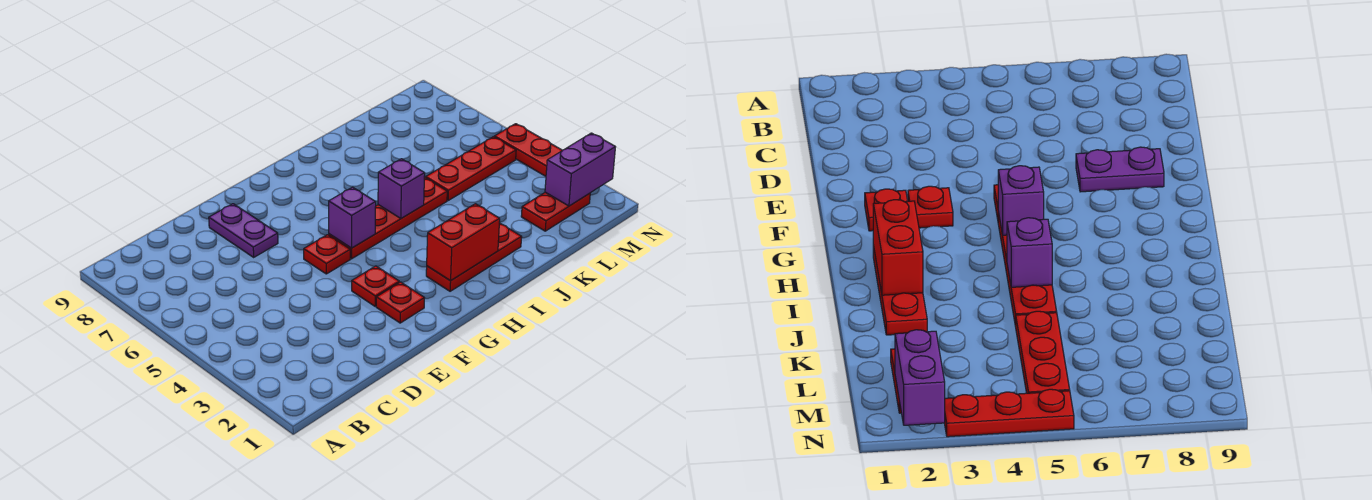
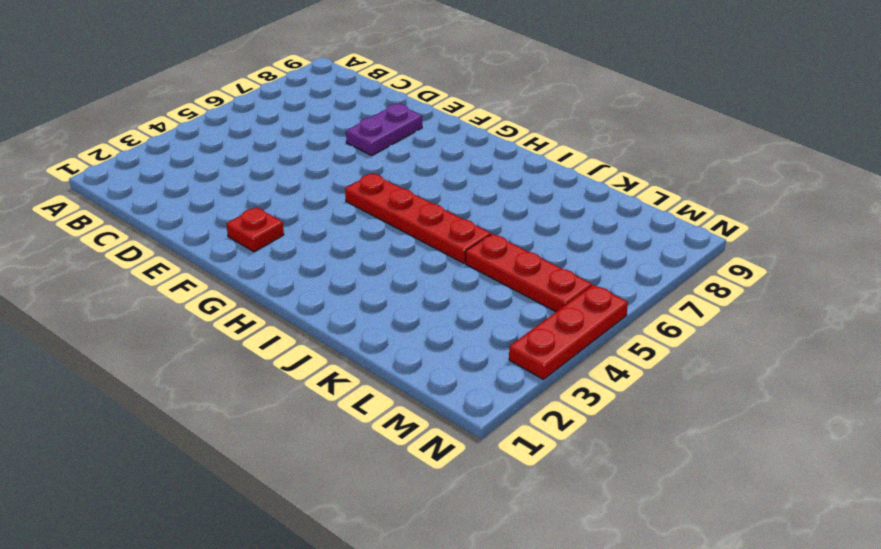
none -> red 1x1 plate [352,266,399,306]
none -> red 1x1 plate [304,235,350,274]
none -> red 1x3 plate [426,223,522,291]

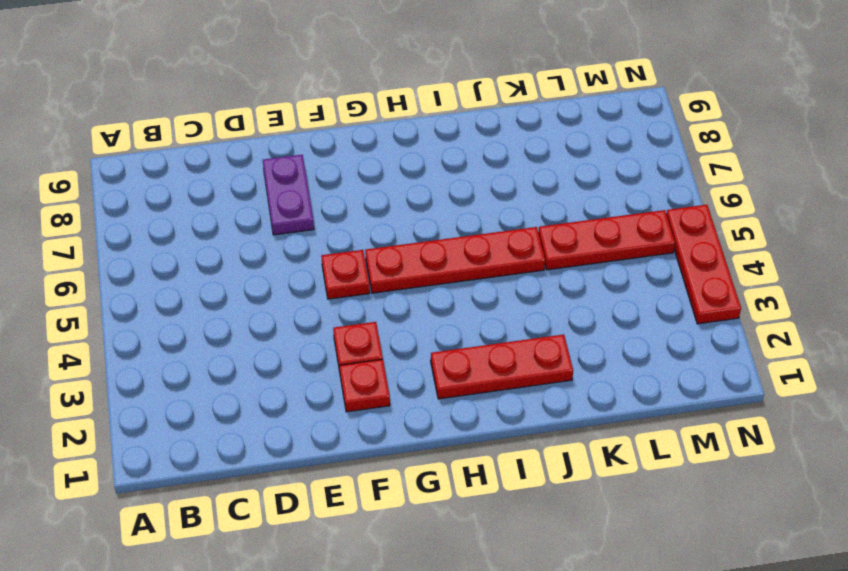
none -> red 1x2 plate [521,192,590,231]
none -> purple 1x1 brick [329,187,376,248]
none -> red 1x2 brick [427,204,500,281]

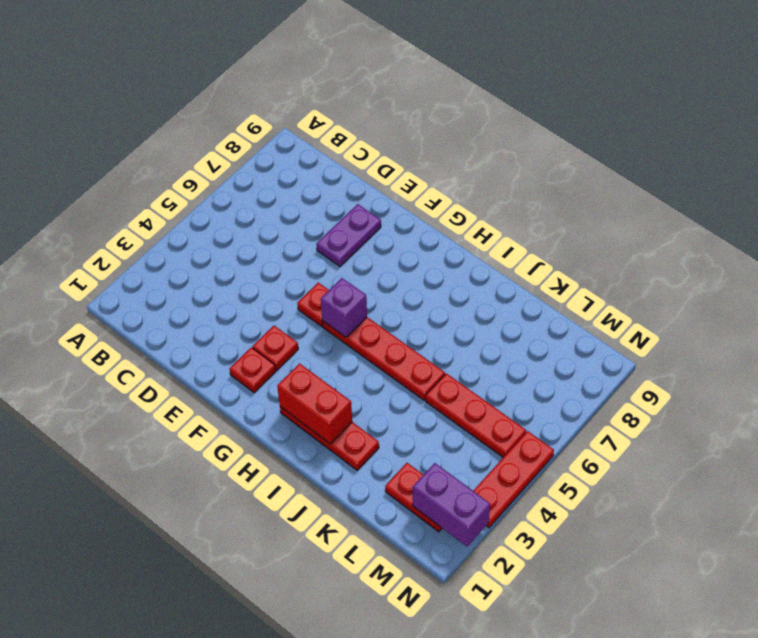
none -> purple 1x1 brick [378,159,425,218]

